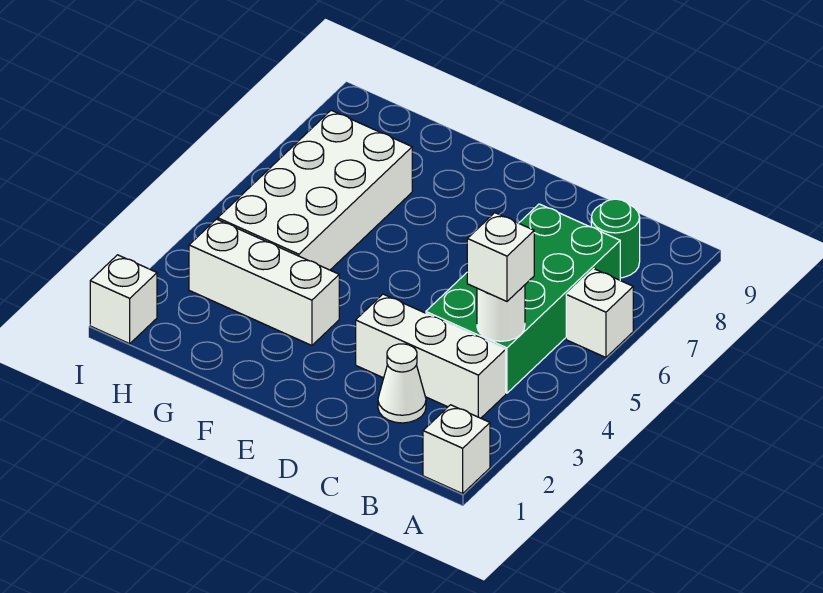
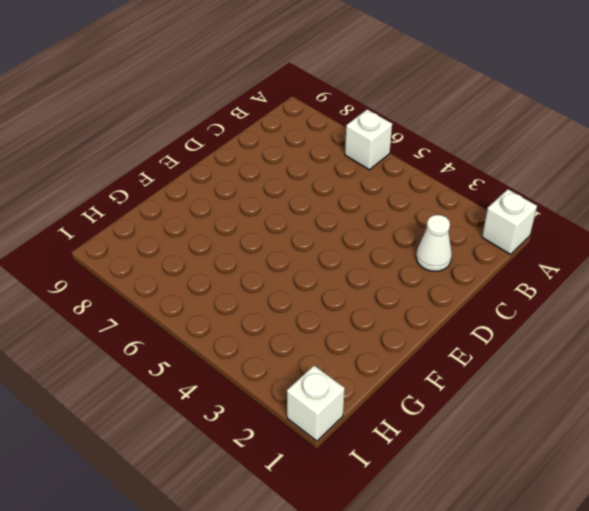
none -> white 1x3 brick [356,294,506,418]
none -> green 2x4 brick [426,204,620,393]

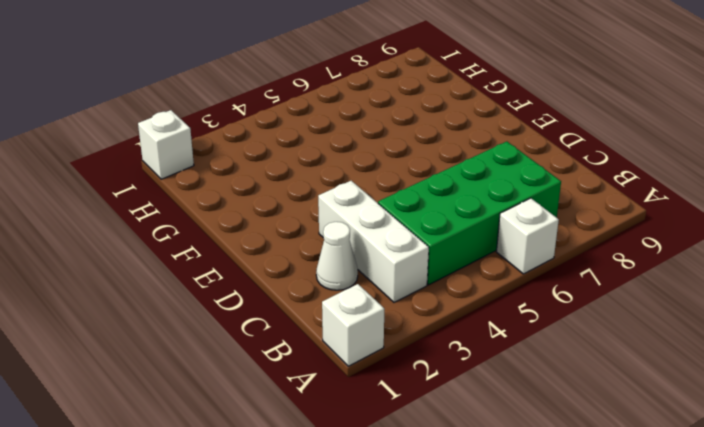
none -> green 1x1 round brick [591,199,640,278]
none -> white 1x3 brick [189,219,339,345]

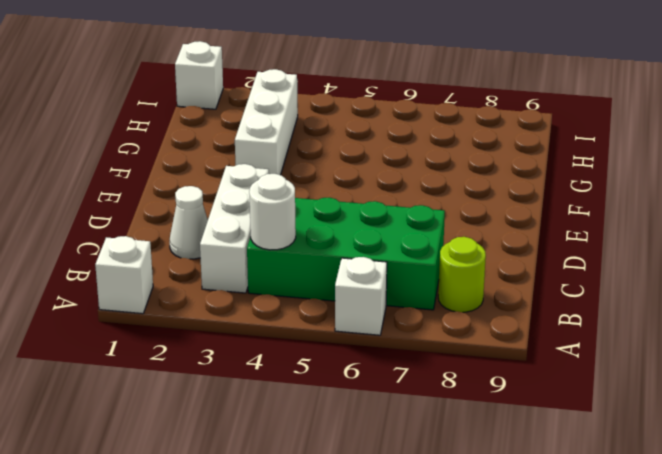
lime 1x1 round brick [438,237,486,312] -> green 1x1 round brick [591,199,640,278]
none -> white 2x4 brick [218,110,412,270]
none -> white 1x1 brick [467,213,534,301]

